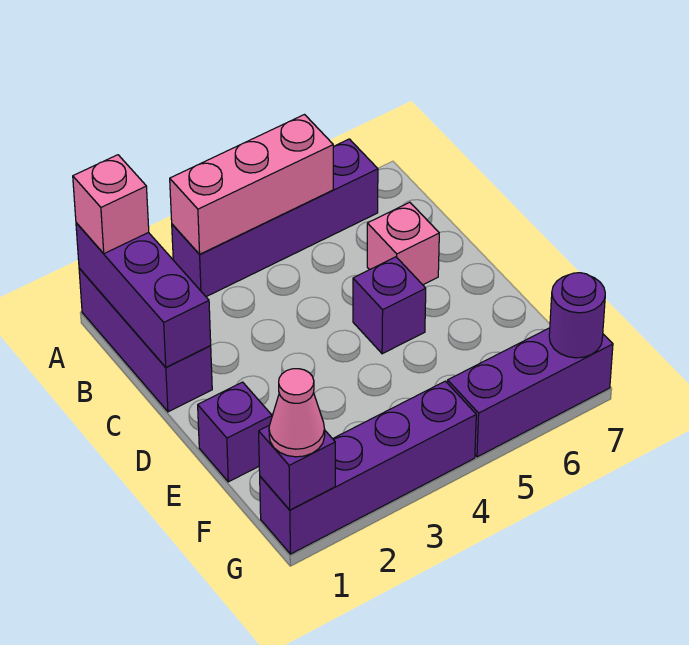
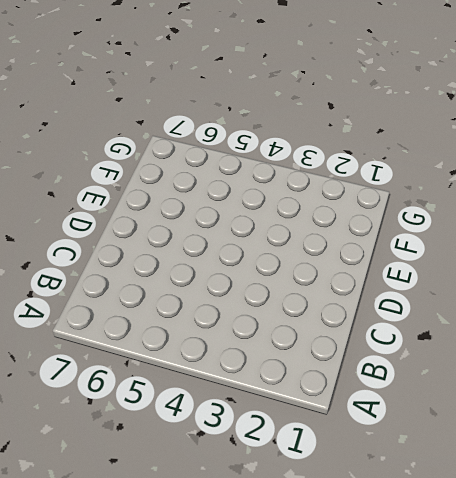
none -> purple 1x3 brick [79,268,212,412]
none -> purple 1x4 brick [172,139,378,297]
none -> pink 1x1 brick [367,202,439,285]

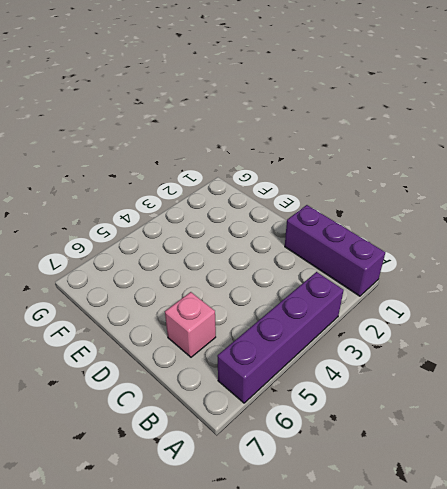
none -> purple 1x1 brick [353,257,426,354]
none -> purple 1x1 brick [198,382,272,482]
none -> purple 1x4 brick [260,381,476,554]

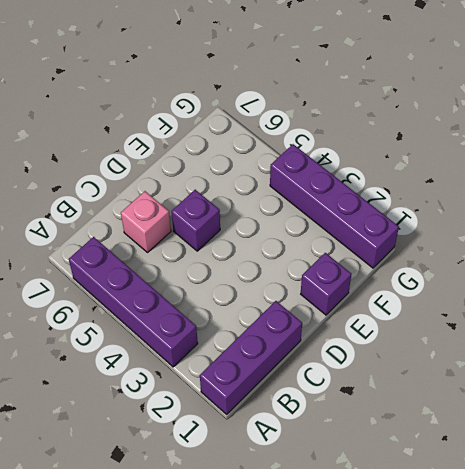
none -> purple 1x3 brick [448,328,613,457]
none -> purple 1x3 brick [76,223,211,367]
none -> pink 1x3 brick [170,115,333,254]

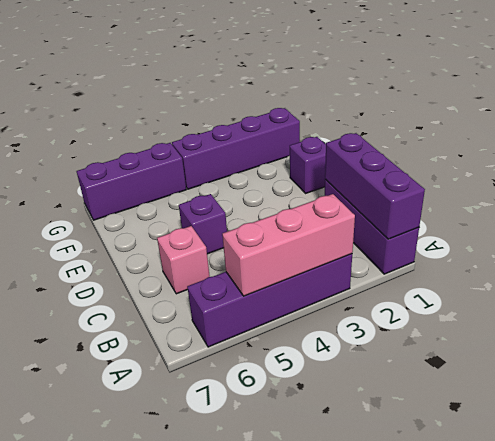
none -> purple 1x1 brick [259,425,335,510]
none -> purple 1x1 round brick [549,273,605,358]
none -> pink 1x1 brick [73,155,149,254]

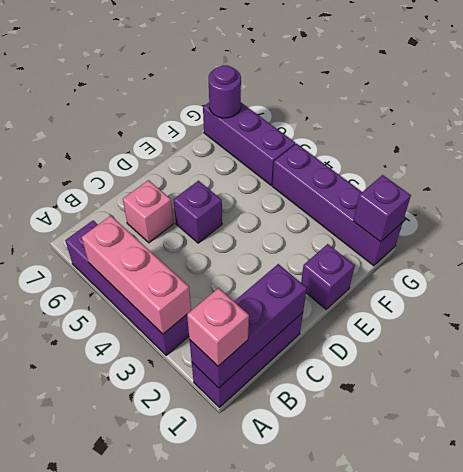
none -> pink 1x1 cone [269,369,325,457]

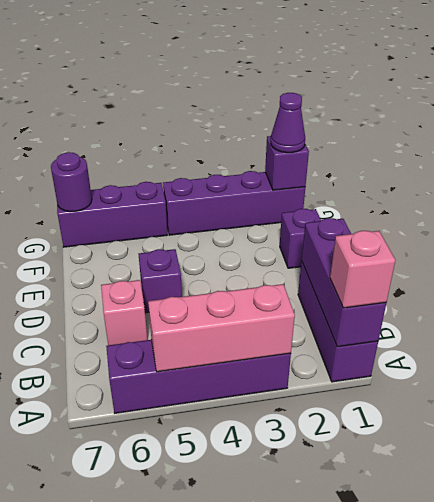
purple 1x1 cone [271,93,305,153] -> pink 1x1 cone [269,369,325,457]

